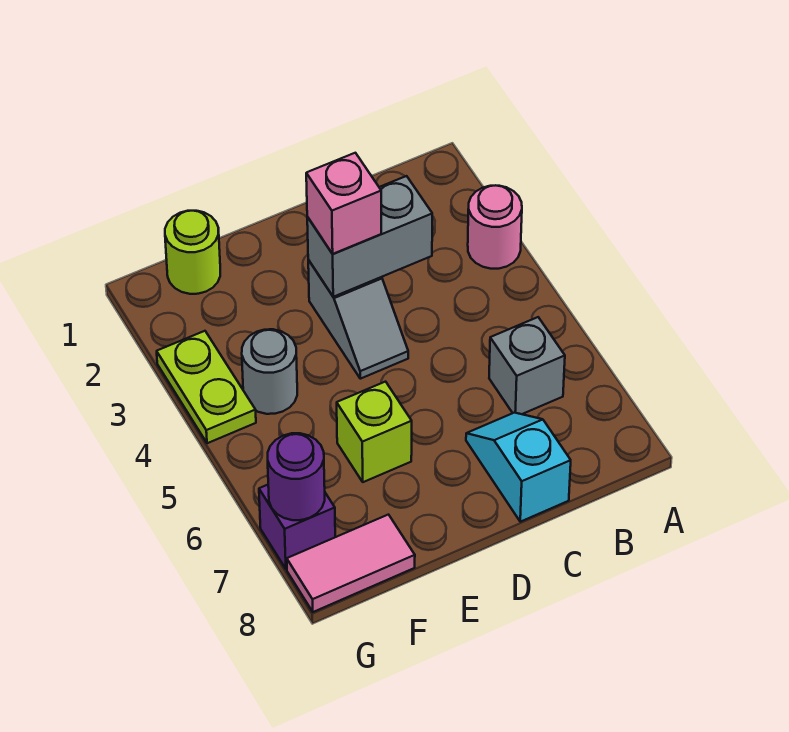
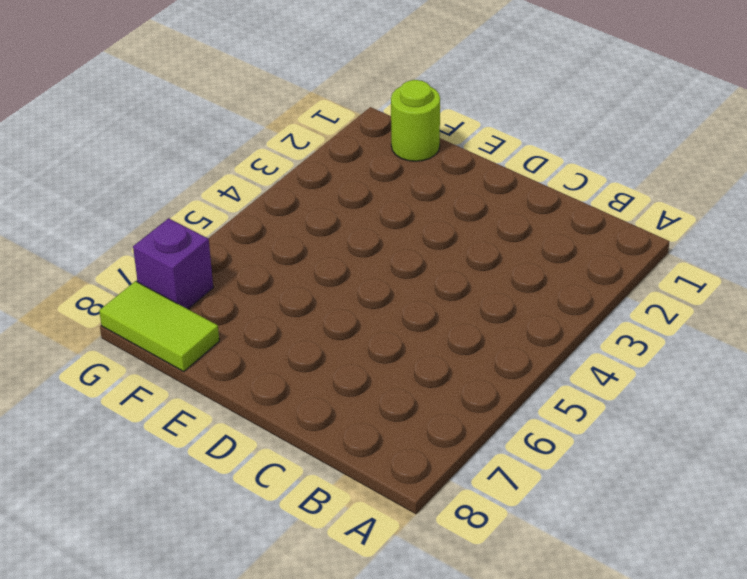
lime 1x2 tile [99,281,219,372] -> pink 1x2 tile [287,515,415,612]
none -> pink 1x1 round brick [468,185,522,269]
none -> grey 1x1 brick [489,317,565,414]
none -> cyan 1x2 slope [466,413,571,522]

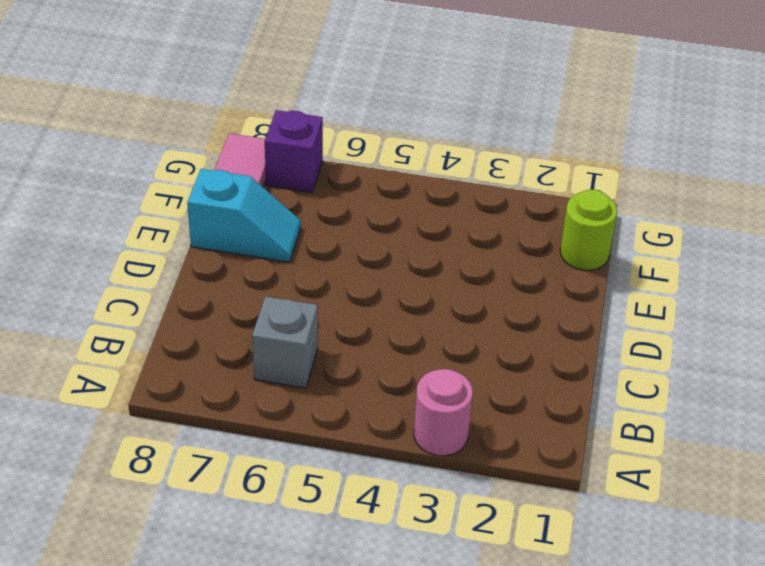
cyan 1x2 slope [187,169,301,262] -> cyan 1x2 slope moved to [466,413,571,522]
none -> grey 1x2 slope [308,260,408,379]
none -> lime 1x1 brick [337,382,412,482]
none -> grey 1x1 round brick [242,329,297,414]

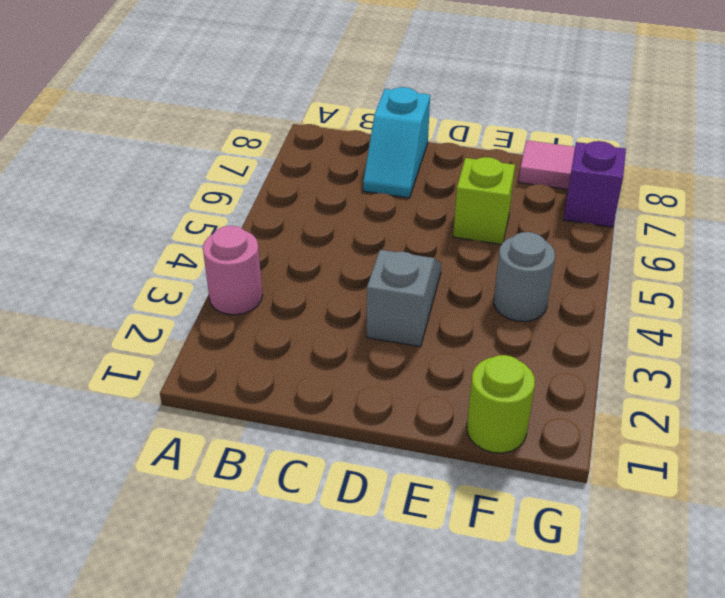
none -> grey 1x1 brick [489,317,565,414]
none -> lime 1x2 plate [157,331,256,443]
none -> grey 1x2 brick [307,176,432,297]

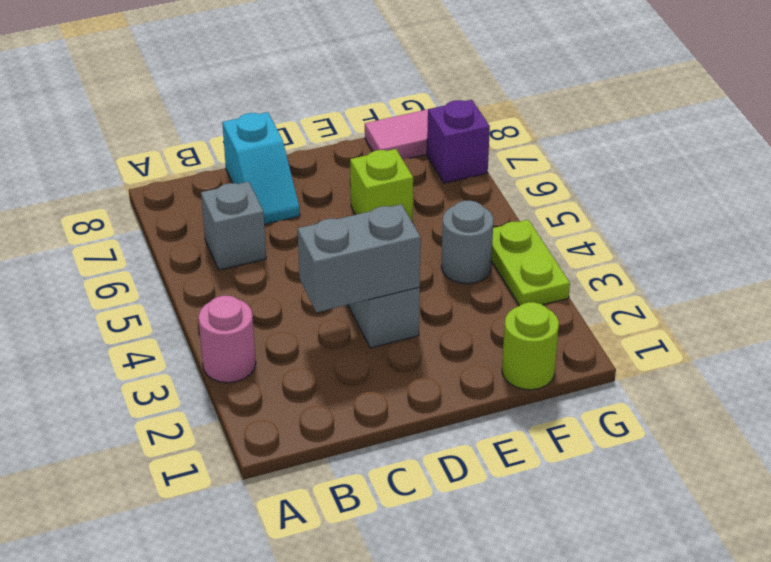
none -> purple 1x1 round brick [268,433,325,520]
none -> pink 1x1 brick [306,153,381,254]

